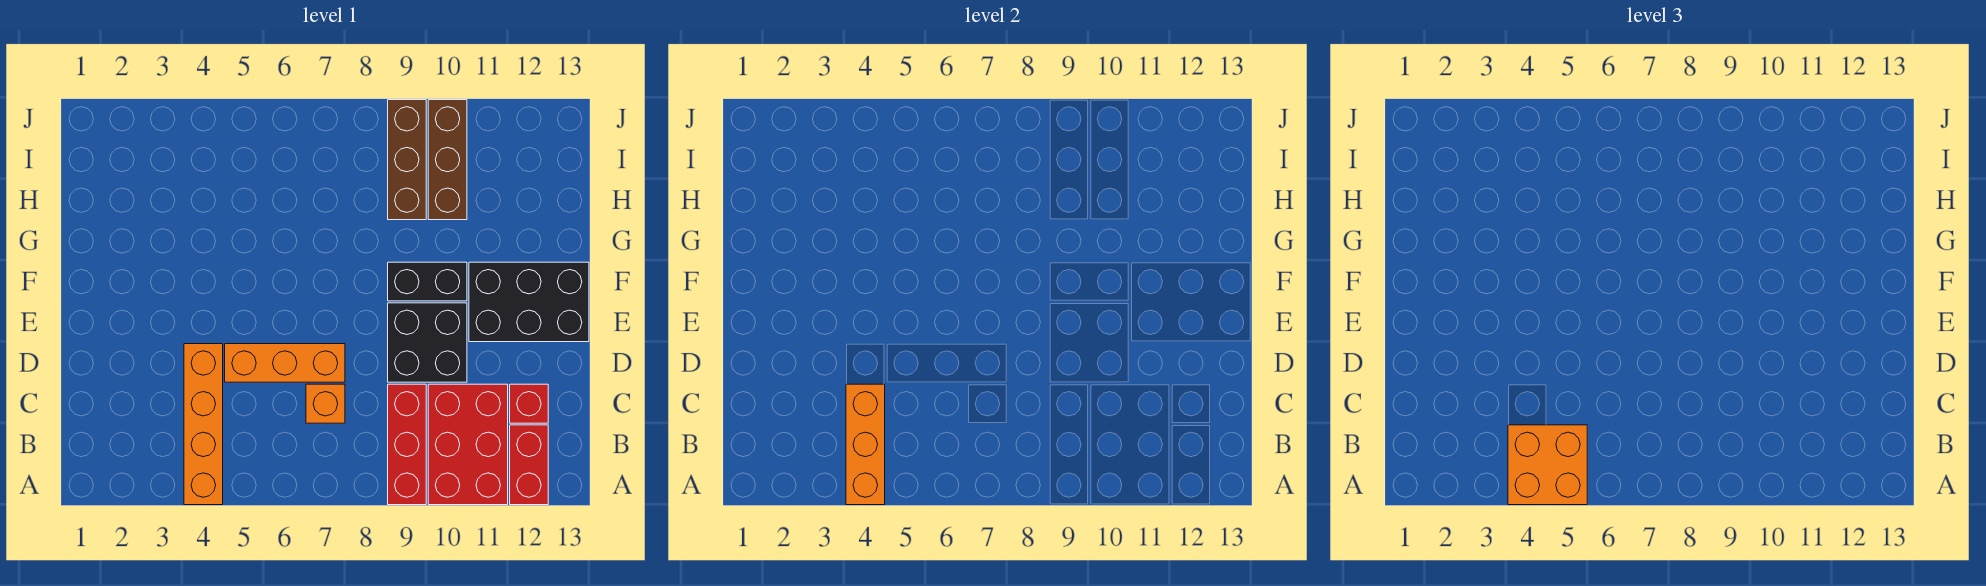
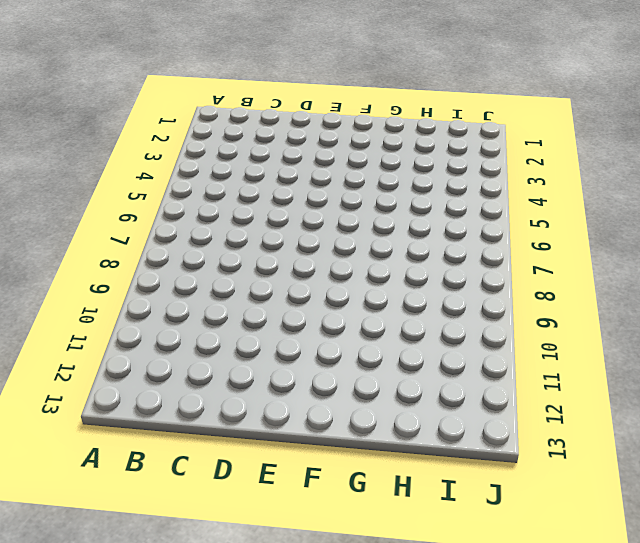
none -> orange 1x4 brick [184,344,223,505]
none -> red 1x3 brick [388,384,426,505]
none -> red 2x3 brick [428,384,508,505]

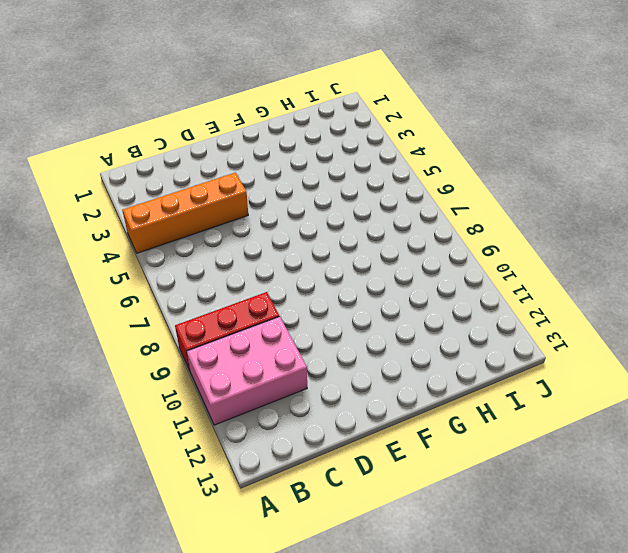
pink 2x3 brick [187,316,307,425] -> red 2x3 brick [428,384,508,505]
none -> red 1x2 brick [510,425,548,505]
none -> orange 1x1 brick [306,384,345,423]
none -> red 1x1 brick [510,384,548,423]

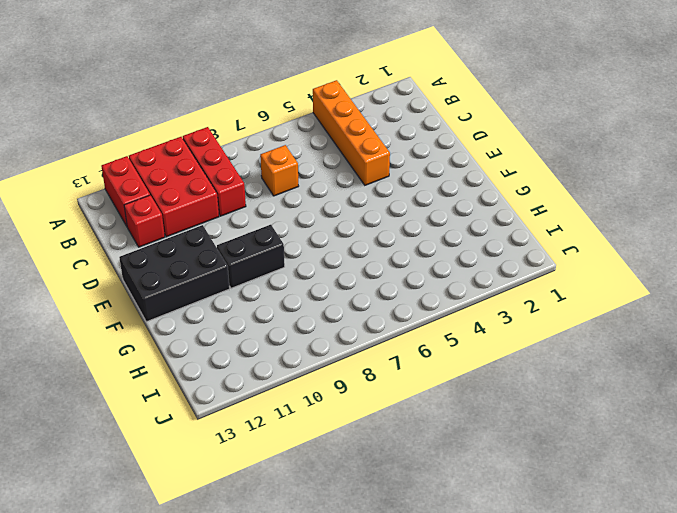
none -> orange 1x3 brick [225,344,345,382]
none -> black 2x2 brick [388,303,467,382]
none -> brown 1x3 brick [388,100,426,220]

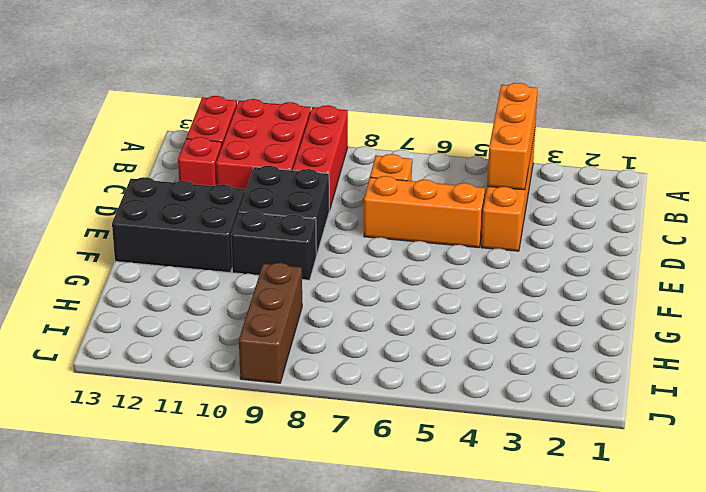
none -> brown 1x3 brick [428,100,467,220]
none -> orange 2x2 brick [1508,425,1587,505]

